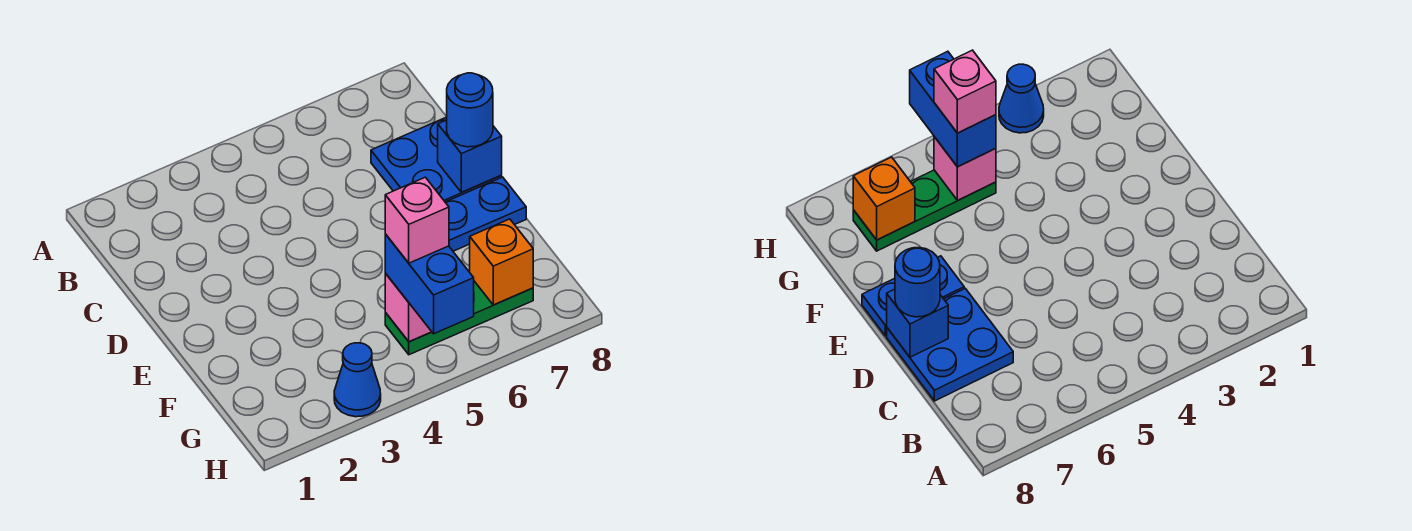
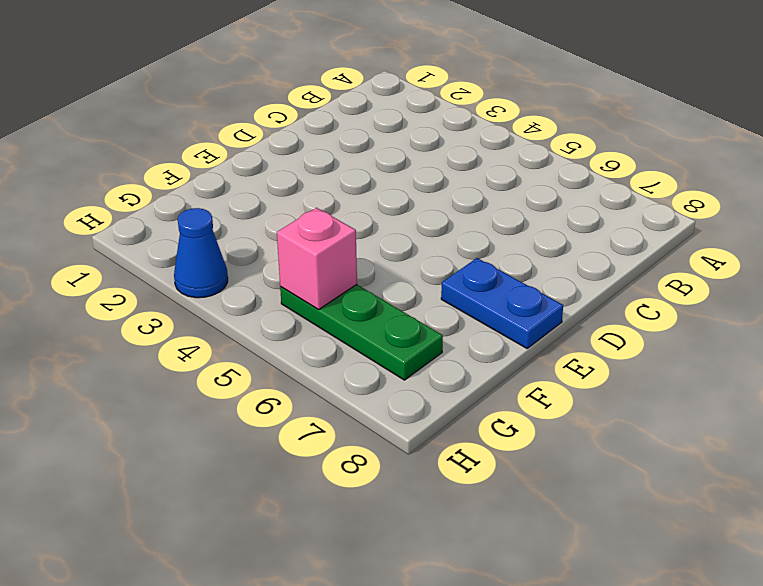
none -> blue 2x2 plate [371,117,502,202]
none -> blue 1x1 brick [438,120,502,192]

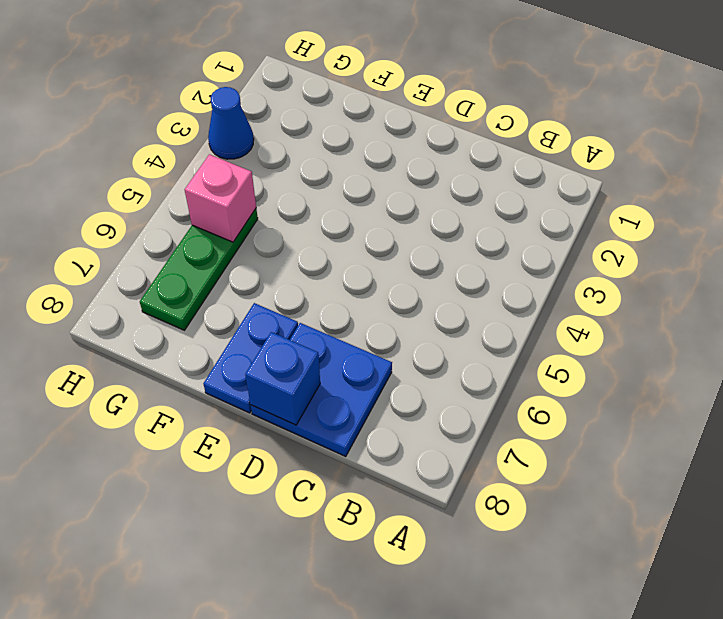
none -> orange 1x1 brick [470,219,533,305]
none -> blue 1x1 round brick [447,73,493,147]

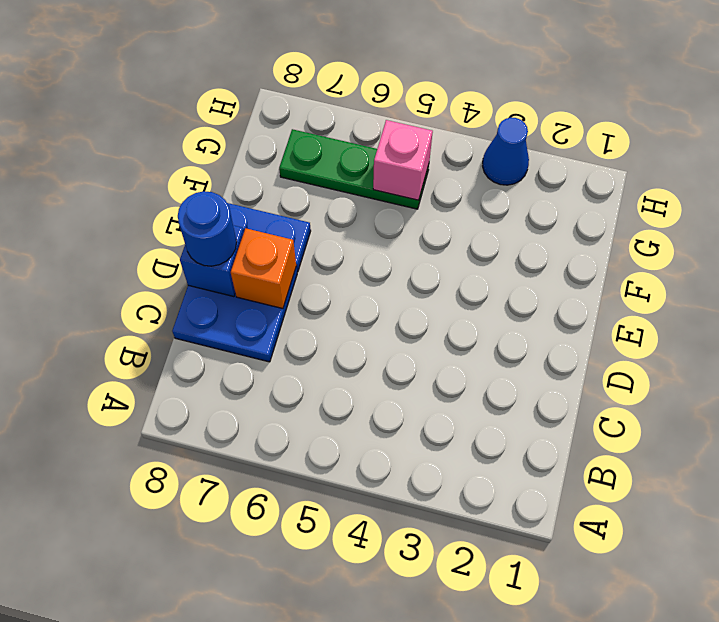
orange 1x1 brick [231,228,296,309] -> orange 1x1 brick moved to [470,219,533,305]
none -> blue 1x2 brick [385,234,474,334]
none -> pink 1x1 brick [385,177,449,263]

